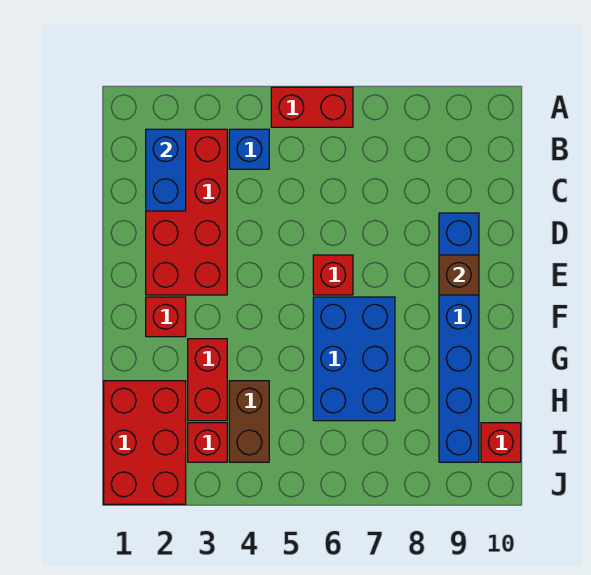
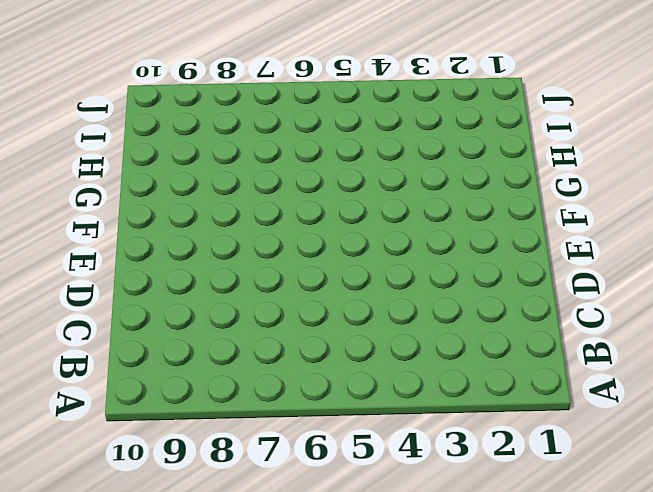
none -> red 1x2 brick [271,87,353,127]
none -> red 2x4 brick [146,129,227,295]
none -> blue 1x1 brick [229,129,269,169]

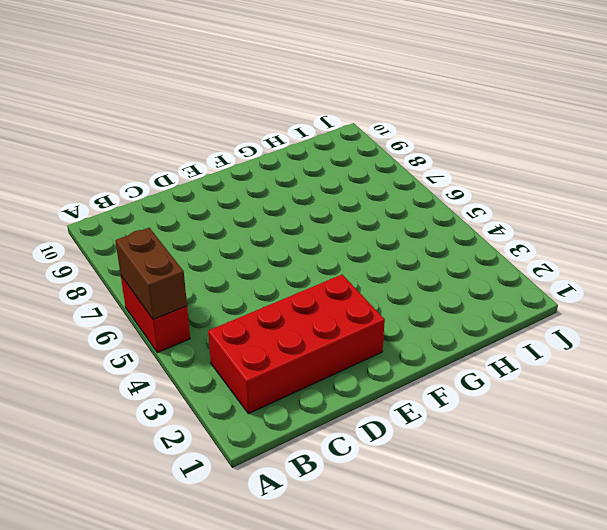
brown 1x2 brick [115,228,187,320] -> brown 1x2 brick turned to [229,381,269,462]
none -> blue 1x1 brick [229,129,269,169]
none -> blue 1x6 brick [439,213,479,462]
none -> red 1x1 brick [313,255,353,295]

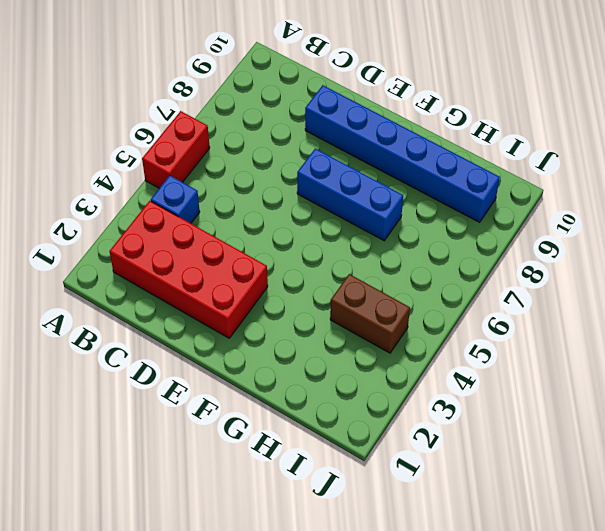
blue 1x3 brick [297,149,403,241] -> blue 2x3 brick [313,297,395,421]
none -> red 1x1 brick [313,255,353,295]
none -> red 1x1 brick [146,297,186,337]
none -> red 1x2 brick [188,339,227,421]

